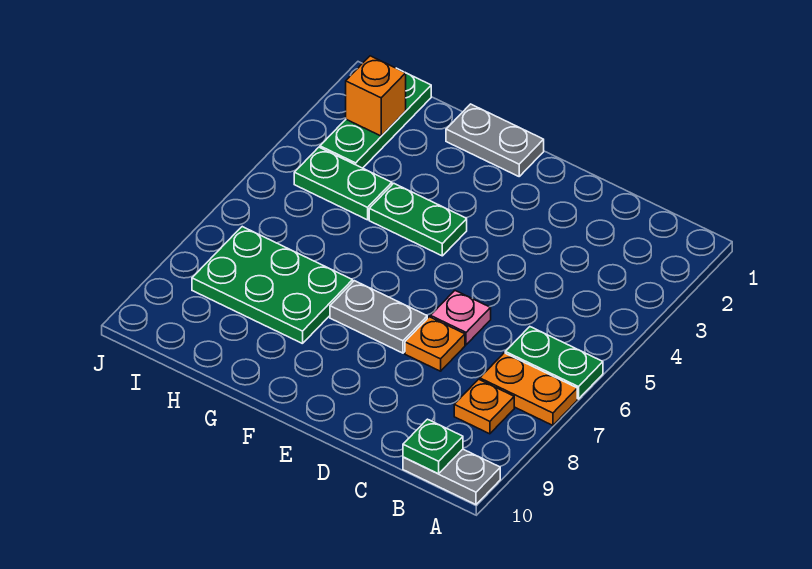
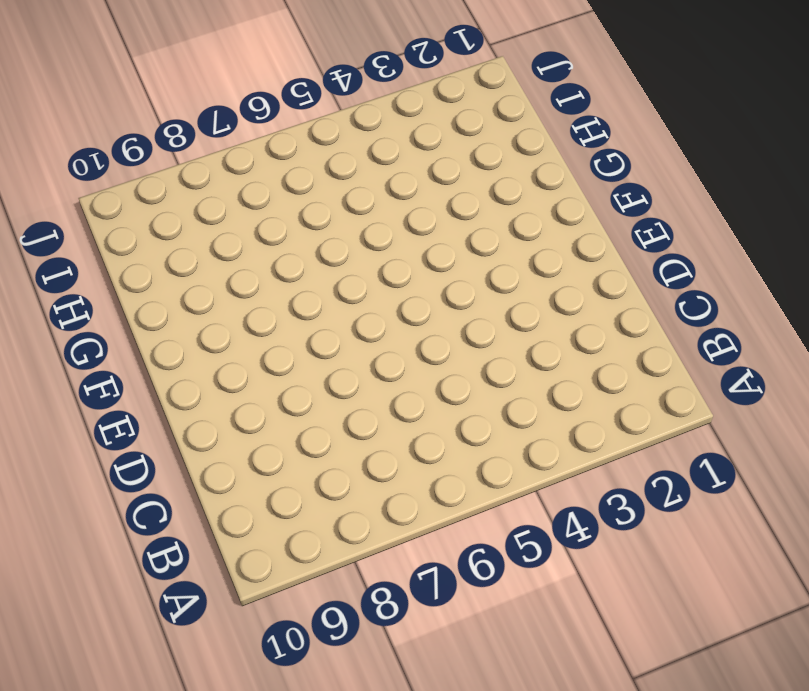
none -> green 1x2 plate [505,327,603,399]
none -> orange 1x2 plate [480,353,577,425]
none -> grey 1x2 plate [403,449,500,505]

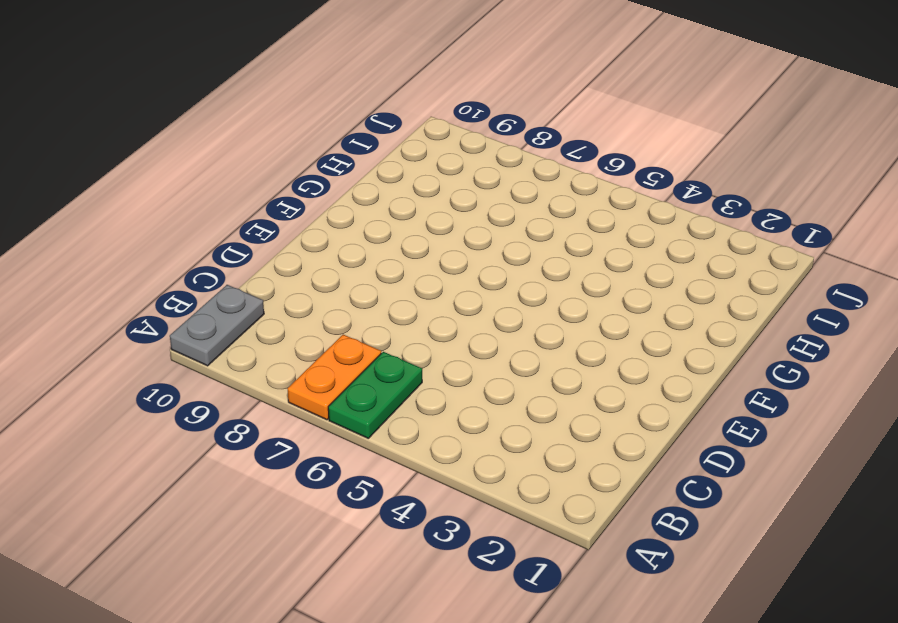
none -> orange 1x1 plate [454,379,514,434]
none -> pink 1x1 plate [430,291,491,345]
none -> orange 1x1 plate [405,317,465,371]

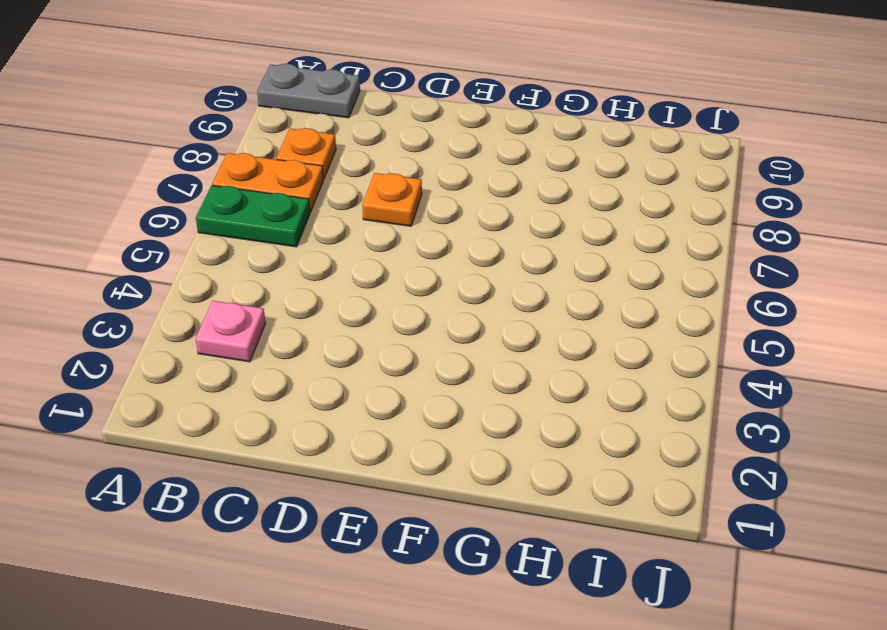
pink 1x1 plate [196,301,266,362] -> pink 1x1 plate moved to [430,291,491,345]
none -> grey 1x2 plate [330,281,427,353]
none -> grey 1x2 plate [446,104,544,176]
none -> green 1x2 plate [369,183,467,256]

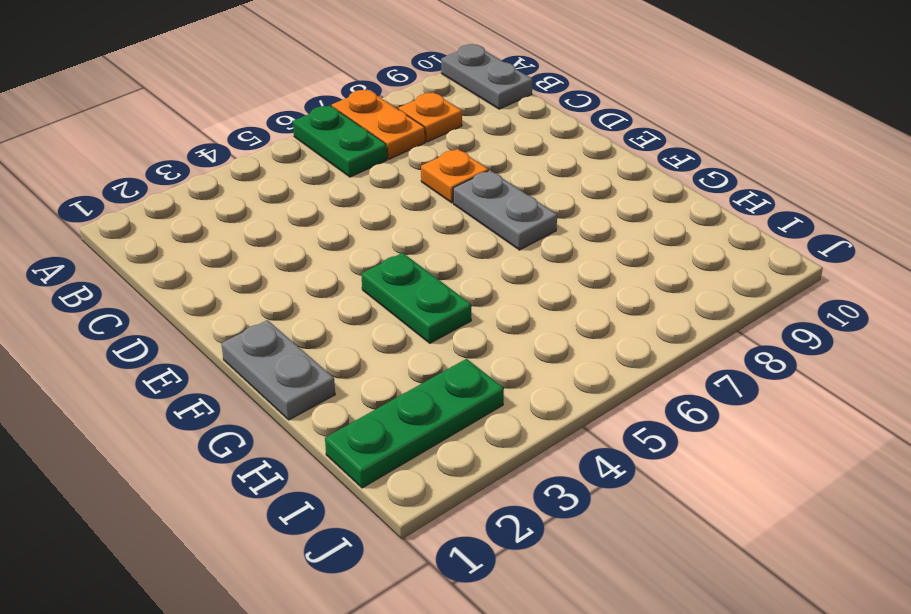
none -> pink 1x1 plate [430,291,491,345]
none -> green 2x3 plate [192,227,353,344]
none -> green 1x2 plate [294,147,392,220]

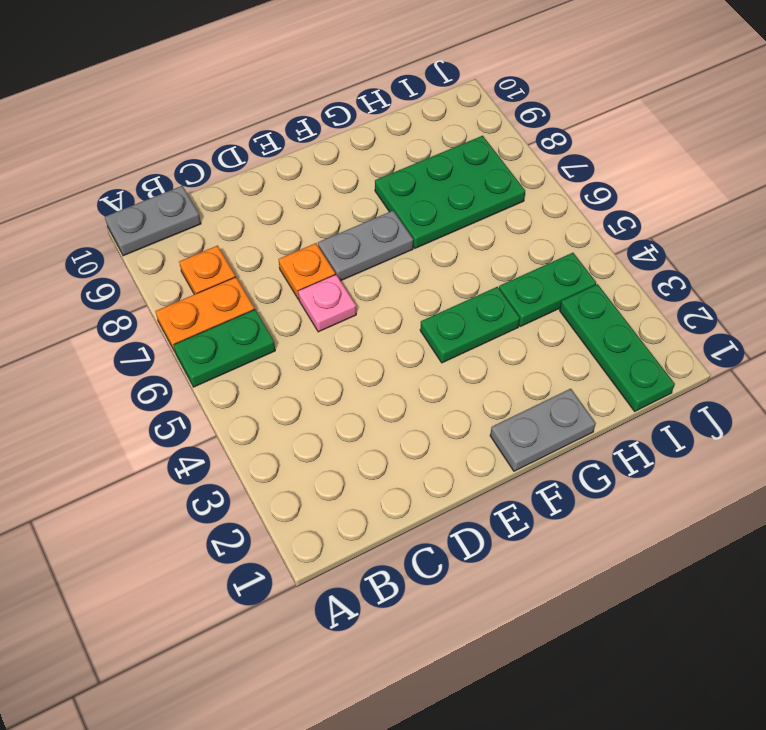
none -> green 1x1 plate [403,419,463,474]
none -> orange 1x1 brick [346,56,406,136]

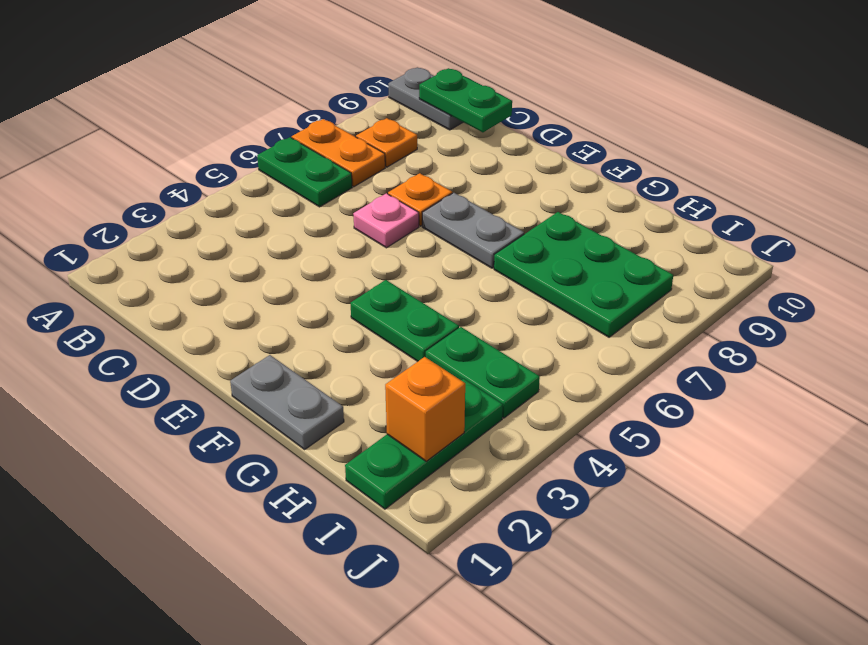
green 1x2 plate [419,68,512,132] -> green 1x1 plate [403,419,463,474]

